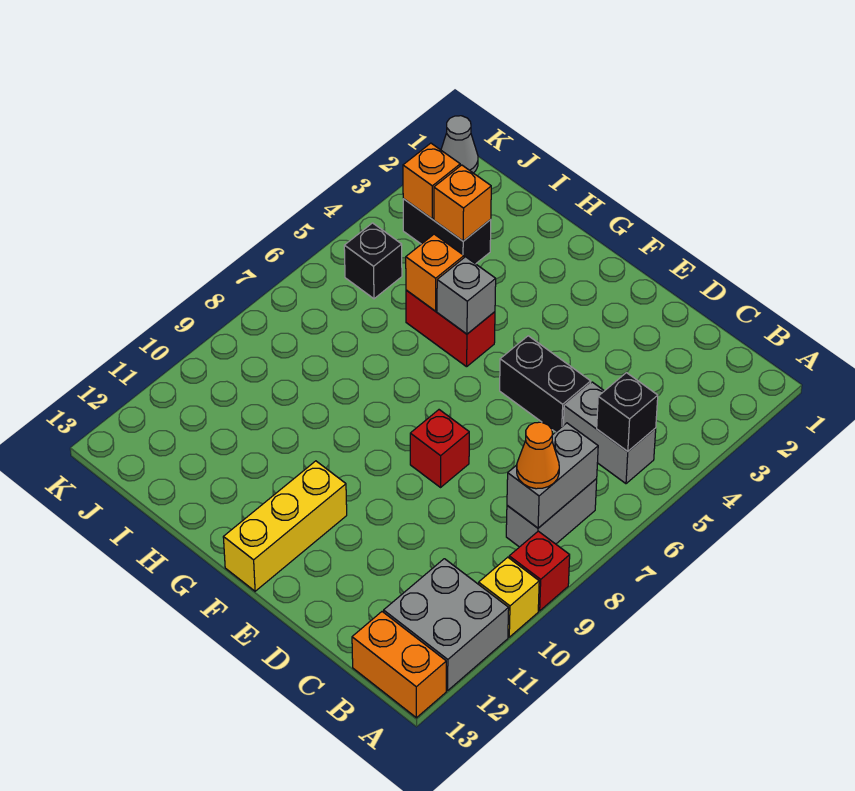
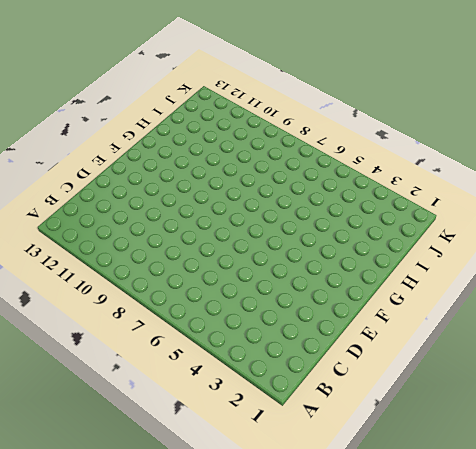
none -> red 1x1 brick [509,531,570,611]
none -> yellow 1x1 brick [479,557,539,637]
none -> grey 2x2 brick [384,559,509,690]

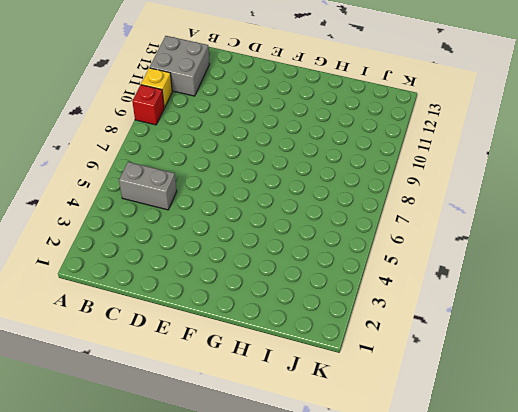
none -> orange 1x2 brick [352,612,446,718]
none -> grey 1x2 brick [506,479,597,547]
none -> black 1x2 brick [500,336,591,432]

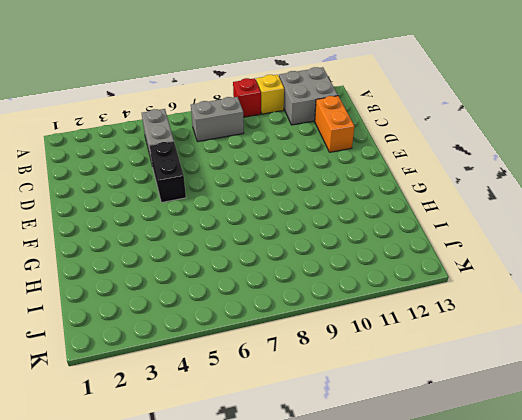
orange 1x2 brick [315,96,354,152] -> orange 1x2 brick moved to [352,612,446,718]
none -> red 1x1 brick [410,410,469,487]
none -> yellow 1x3 brick [223,461,347,591]
none -> red 1x2 brick [406,290,495,367]

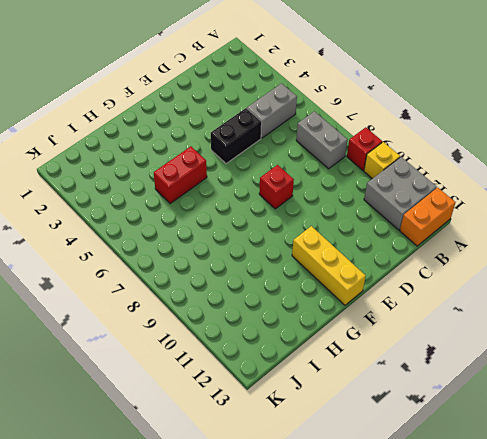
none -> black 1x2 brick [403,199,491,264]
none -> black 1x1 brick [344,223,402,299]
none -> grey 1x1 cone [441,116,478,173]

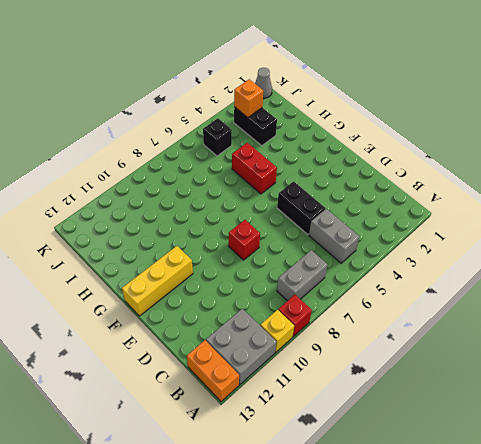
none -> black 1x1 brick [597,373,658,451]
none -> grey 1x2 brick [507,423,598,528]
none -> grey 1x1 brick [437,257,496,334]

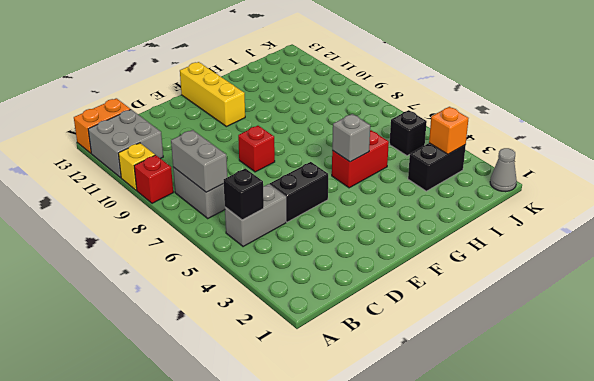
none -> orange 1x1 brick [406,234,464,311]
none -> orange 1x1 brick [434,165,491,241]
none -> orange 1x1 cone [517,422,559,489]

